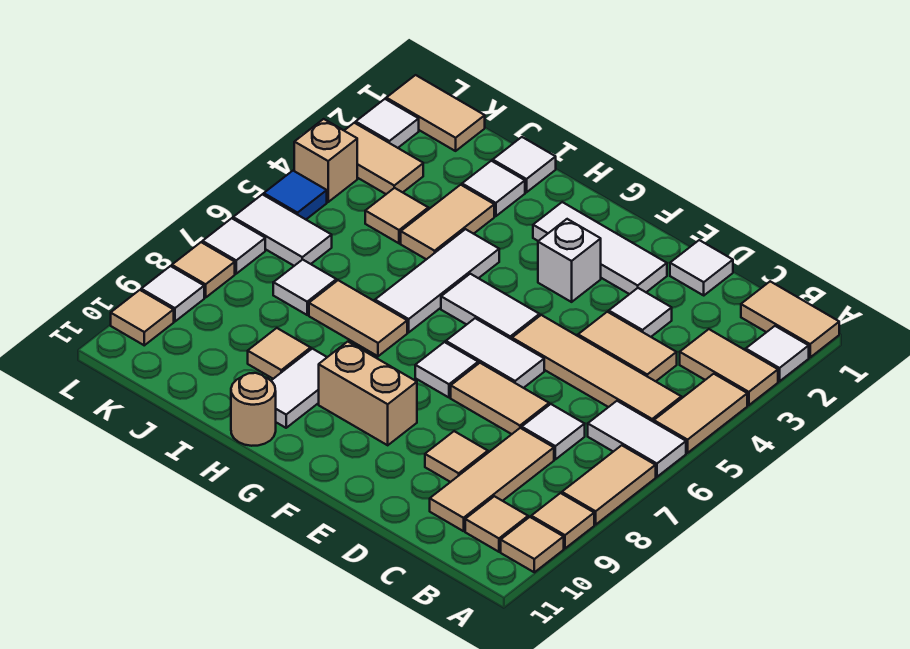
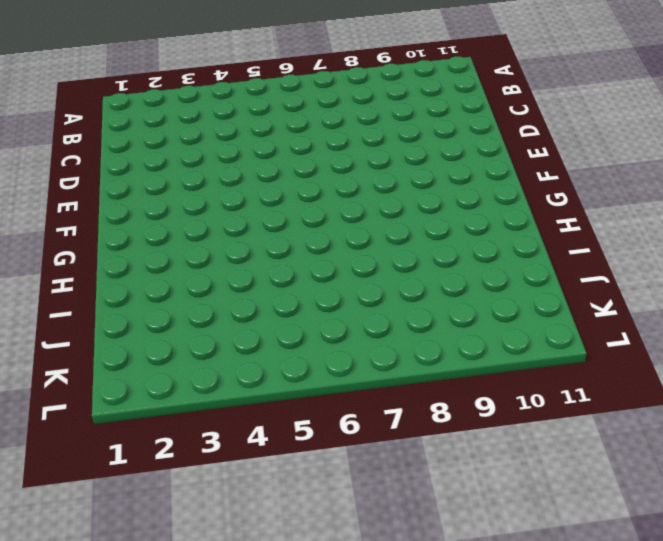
none -> tan 1x2 tile [741,281,839,357]
none -> white 1x1 tile [746,326,809,381]
none -> tan 1x2 tile [680,329,778,405]
none -> tan 1x2 tile [654,374,747,453]

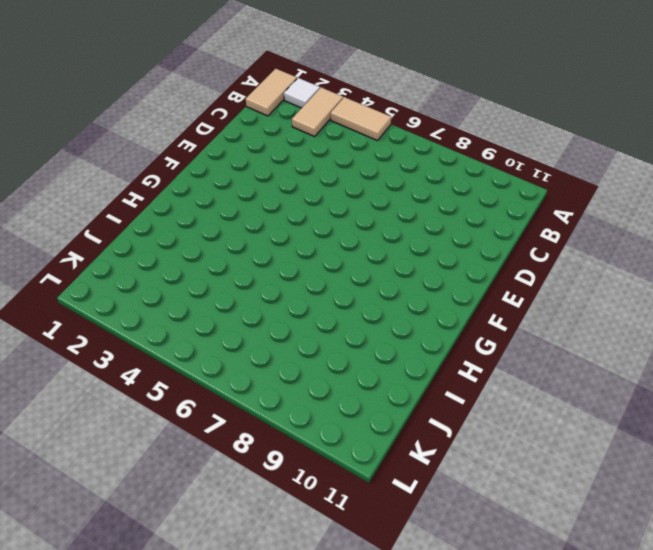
none -> white 1x2 tile [588,401,686,477]
none -> tan 1x2 tile [562,445,656,525]
none -> tan 1x1 tile [531,493,594,548]
none -> tan 1x1 tile [501,517,564,572]

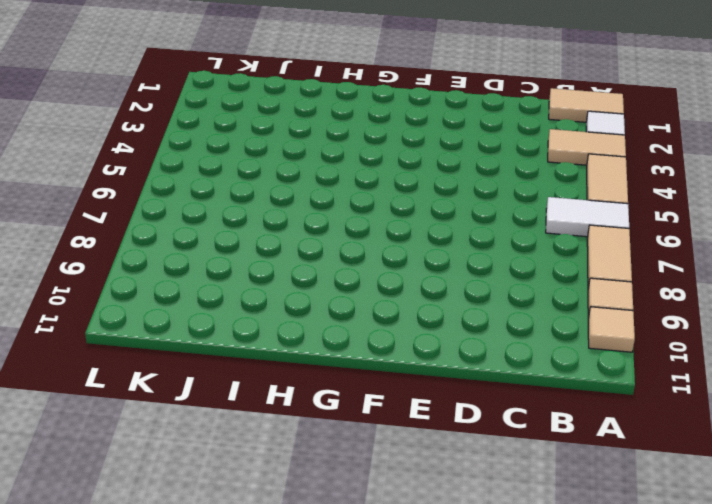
none -> tan 1x4 tile [512,315,681,422]
none -> tan 1x1 tile [465,496,528,552]
none -> tan 1x2 tile [578,312,677,381]
none -> white 1x1 tile [522,404,585,459]

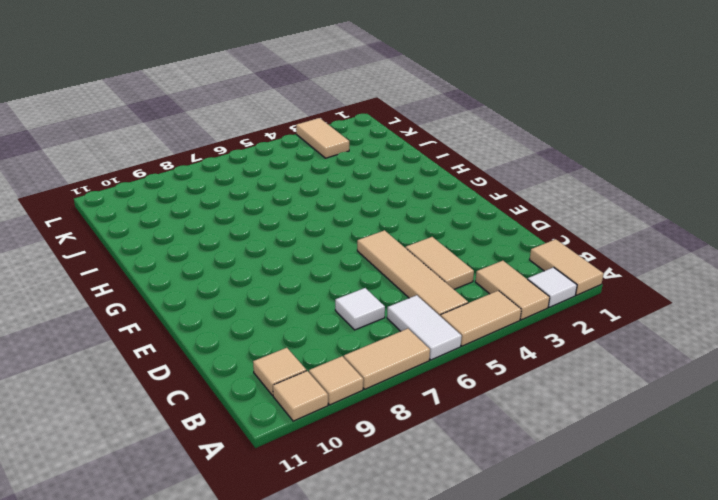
none -> tan 1x3 tile [430,428,554,531]
none -> white 1x1 tile [670,240,733,295]
none -> white 1x1 tile [609,288,672,337]
none -> tan 1x2 tile [451,363,549,434]

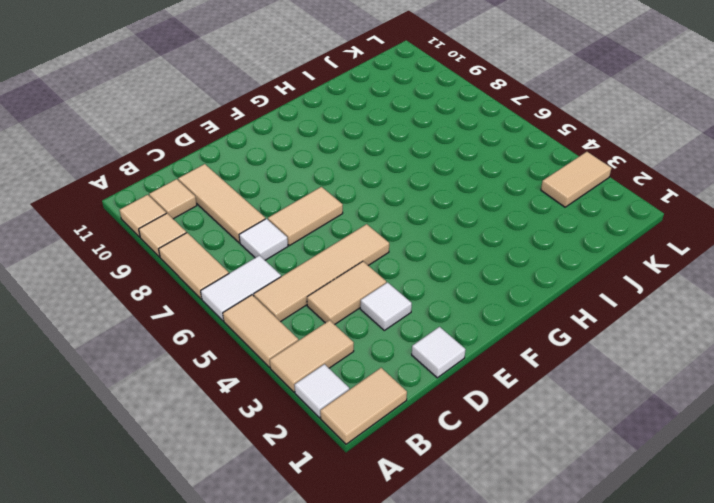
none -> tan 1x1 tile [425,431,488,482]
none -> white 1x3 tile [533,202,667,294]
none -> white 1x2 tile [446,318,544,388]
none -> white 1x1 brick [538,219,601,302]

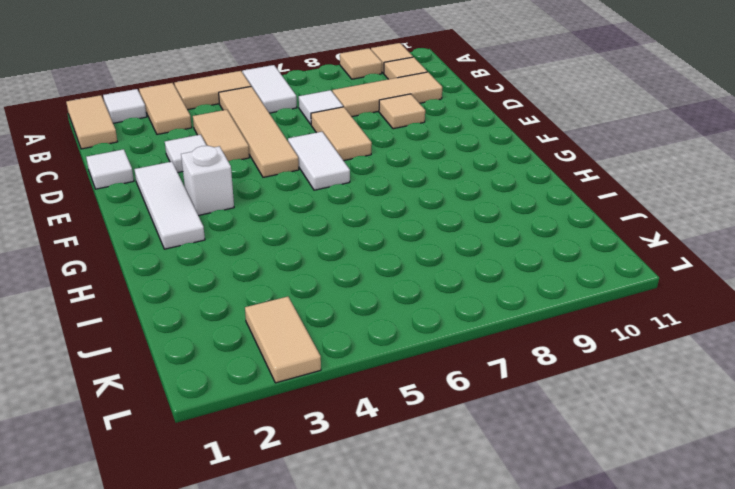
none -> tan 1x2 tile [562,445,656,525]
none -> white 1x2 tile [441,274,539,339]
none -> white 1x1 tile [415,342,478,397]
none -> tan 1x2 brick [319,342,417,445]

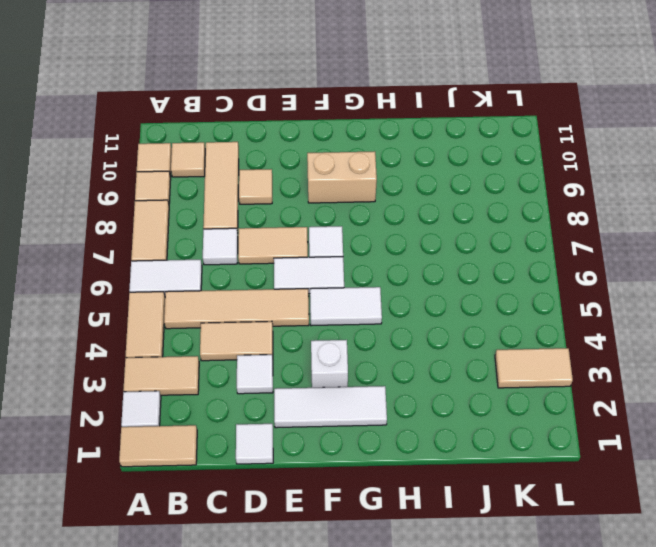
none -> white 1x3 tile [375,229,499,332]
none -> tan 1x2 tile [309,280,407,356]
none -> white 1x2 tile [271,349,327,428]
none -> tan 1x1 round brick [231,373,276,446]

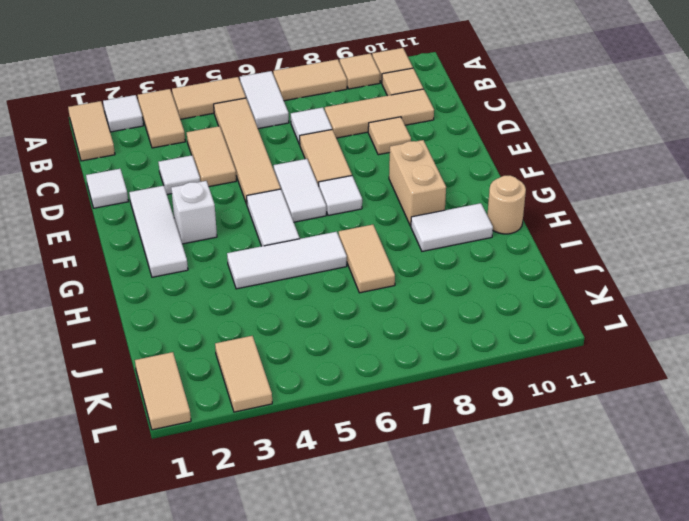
none -> white 1x1 tile [493,137,556,192]
none -> white 1x1 tile [462,161,525,216]
none -> tan 1x2 tile [401,185,494,259]
none -> tan 1x1 tile [248,328,311,379]

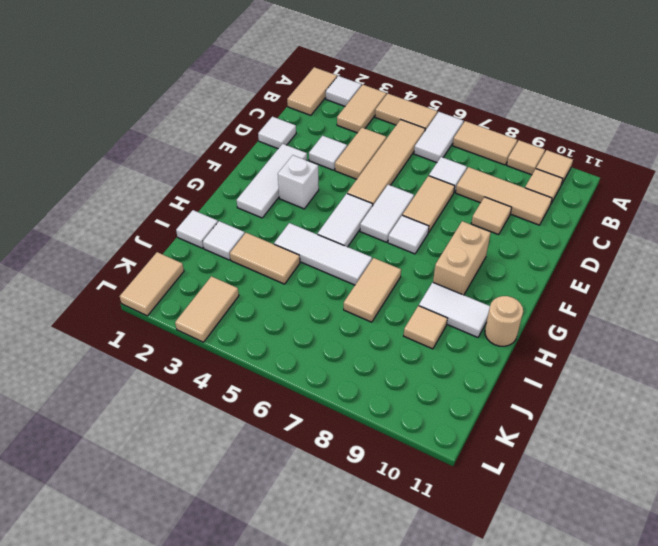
none -> tan 1x1 tile [365,188,428,243]
none -> white 1x1 tile [273,260,336,315]
none -> white 1x2 tile [233,194,332,266]
none -> white 1x1 tile [356,99,419,148]

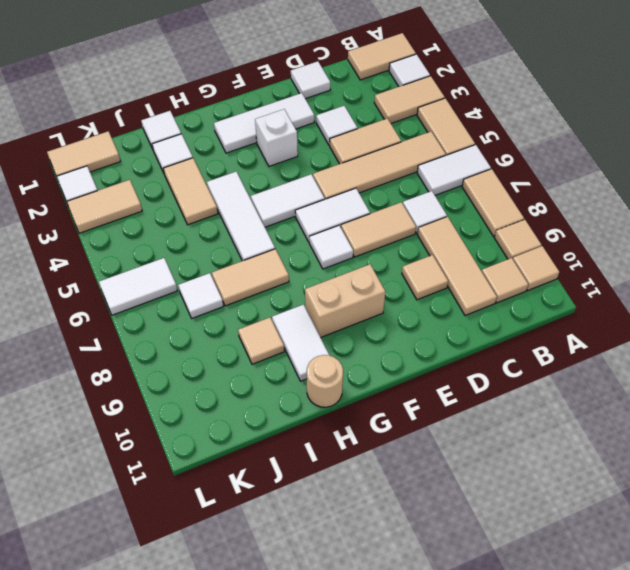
none -> tan 1x1 tile [365,188,428,243]
none -> tan 1x1 brick [294,119,357,202]
none -> blue 1x1 tile [264,171,327,219]
none -> white 1x1 tile [203,218,265,274]

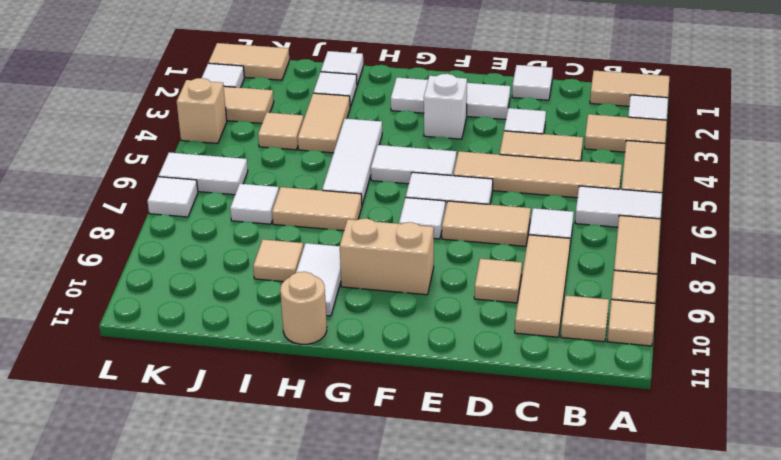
none -> blue 1x1 tile [264,171,327,219]
none -> tan 1x1 tile [172,242,235,298]
none -> white 1x1 tile [141,266,204,321]
none -> tan 1x1 tile [111,290,174,345]

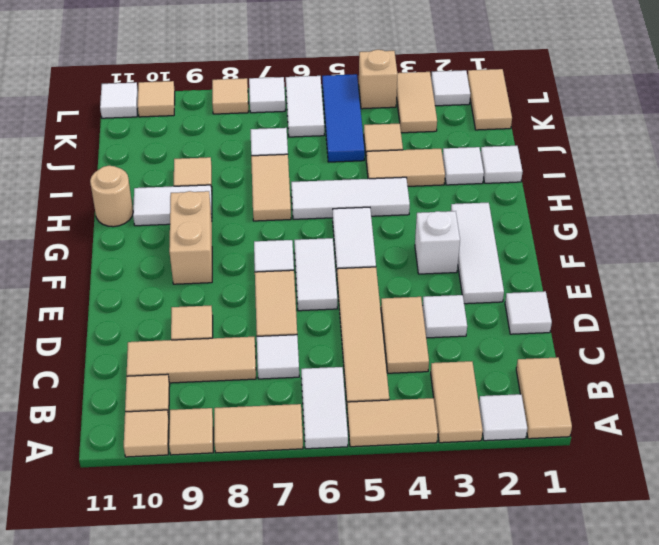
blue 1x3 tile [322,74,365,162] -> blue 1x1 tile [264,171,327,219]
white 1x1 tile [100,82,138,118] -> white 1x1 tile moved to [141,266,204,321]

